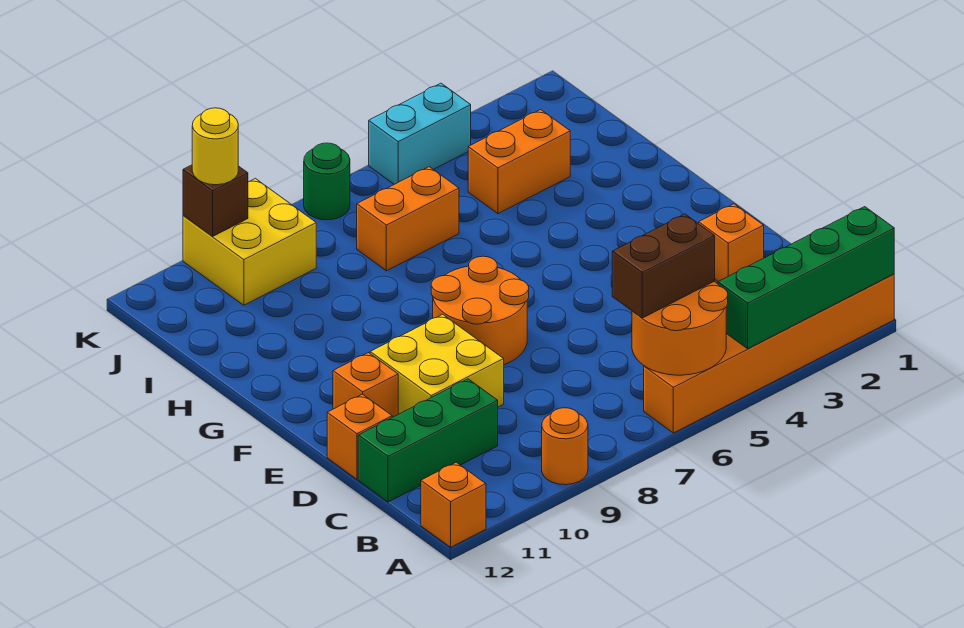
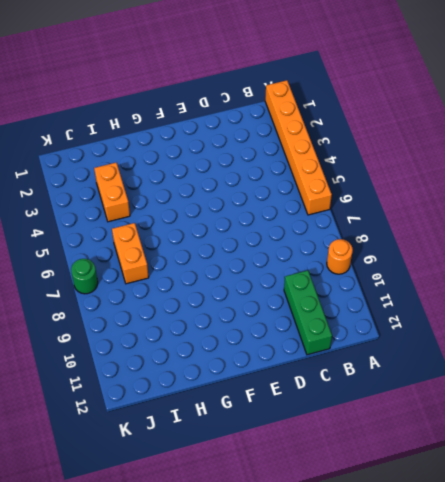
none -> orange 1x1 brick [421,462,486,547]
none -> orange 1x1 brick [699,204,764,281]
none -> yellow 2x2 brick [370,314,504,414]

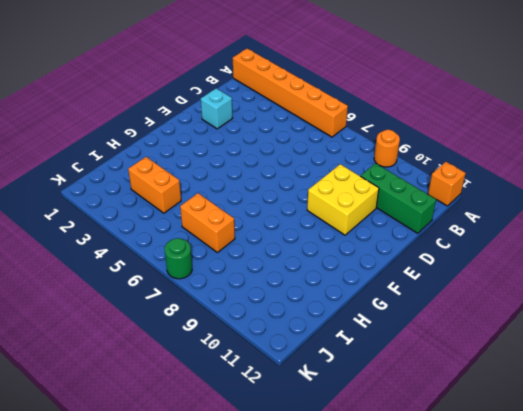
cyan 1x1 brick [201,88,232,129] -> orange 1x1 brick [699,204,764,281]
none -> orange 1x1 brick [327,394,392,479]
none -> orange 2x2 round brick [431,256,529,365]
none -> orange 1x1 brick [333,353,398,417]

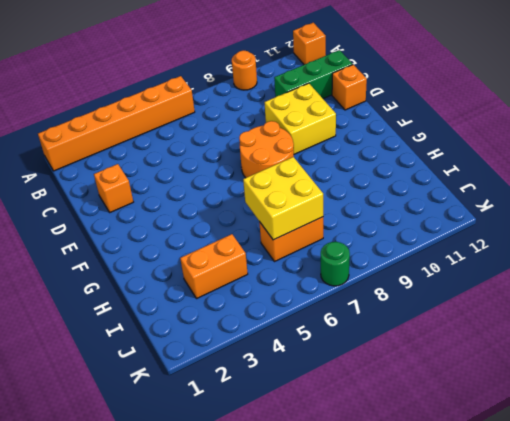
yellow 2x2 brick [243,157,323,240] -> yellow 2x2 brick moved to [183,178,316,305]
none -> orange 1x1 brick [333,353,398,417]
none -> cyan 1x2 brick [369,83,471,184]
none -> green 1x4 brick [718,207,894,349]

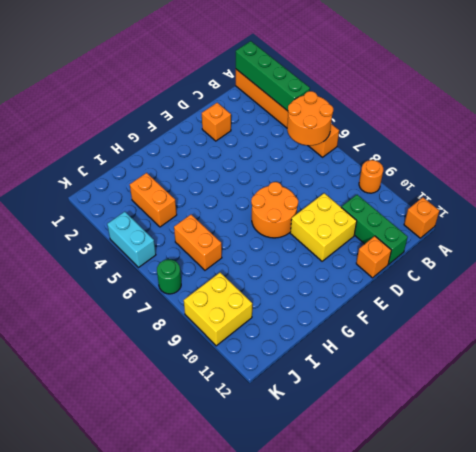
none -> orange 1x1 brick [333,353,398,417]
none -> brown 1x1 brick [183,165,248,237]
none -> brown 1x2 brick [612,214,715,318]

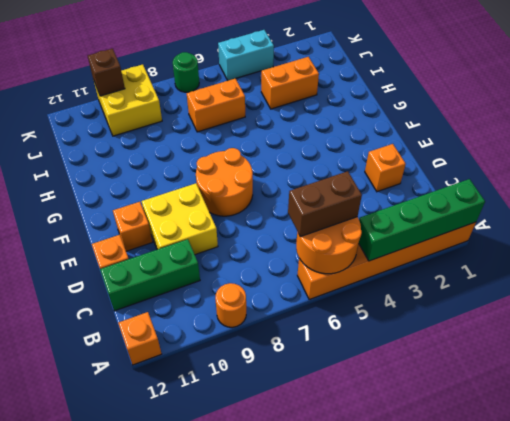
none -> yellow 1x1 round brick [192,108,238,185]

